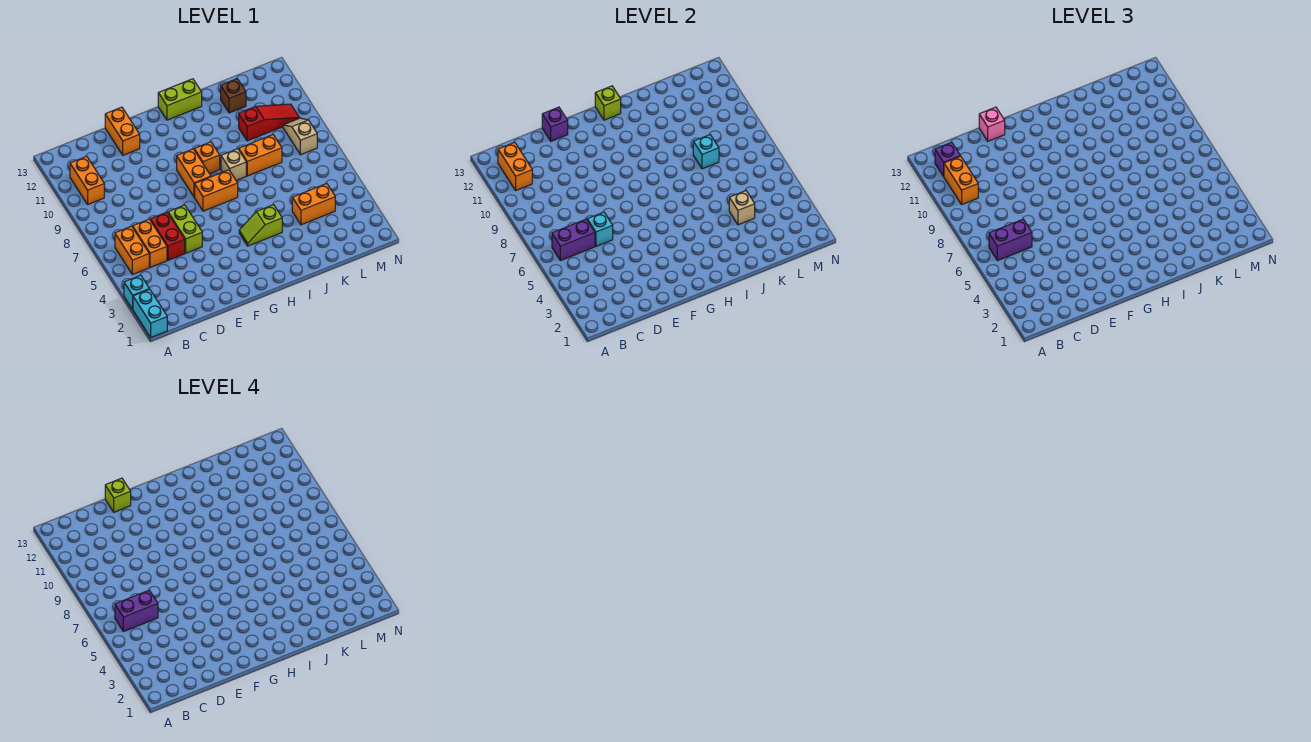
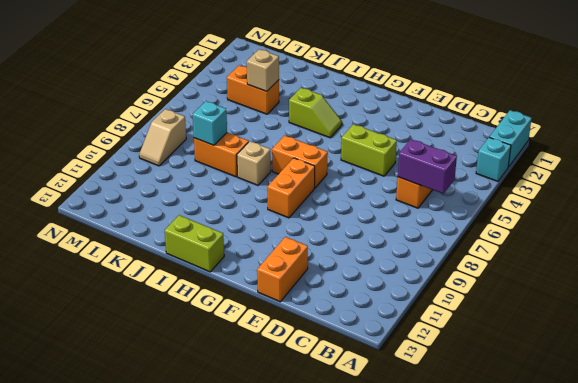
lime 1x2 brick [341,124,397,176] -> lime 1x2 brick turned to [168,205,202,253]
none -> orange 1x2 brick [115,226,149,275]
none -> orange 1x2 brick [70,156,104,204]
none -> red 1x2 brick [150,212,185,260]
none -> orange 1x1 brick [194,142,220,174]

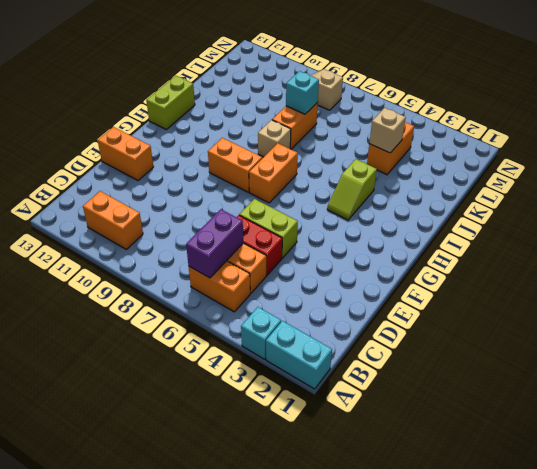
none -> orange 1x1 brick [194,142,220,174]
none -> red 1x3 slope [239,104,299,141]
none -> brown 1x1 brick [221,79,246,113]
none -> orange 1x2 brick [498,142,532,190]

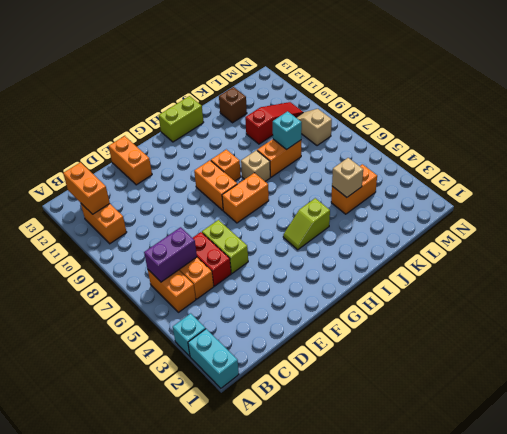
none -> cyan 1x1 brick [587,212,613,246]
none -> purple 1x1 brick [542,107,568,141]
none -> lime 1x1 brick [595,86,621,120]
none -> purple 1x2 brick [989,219,1032,261]

